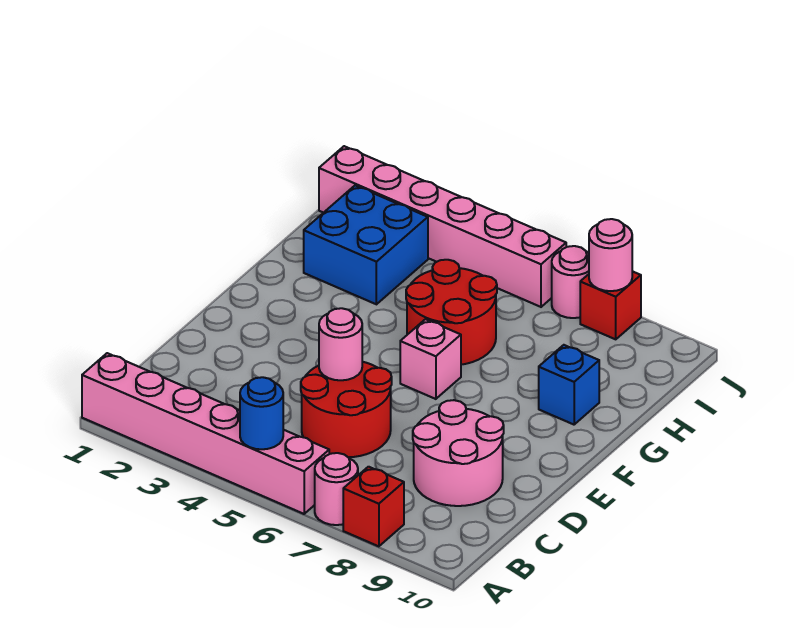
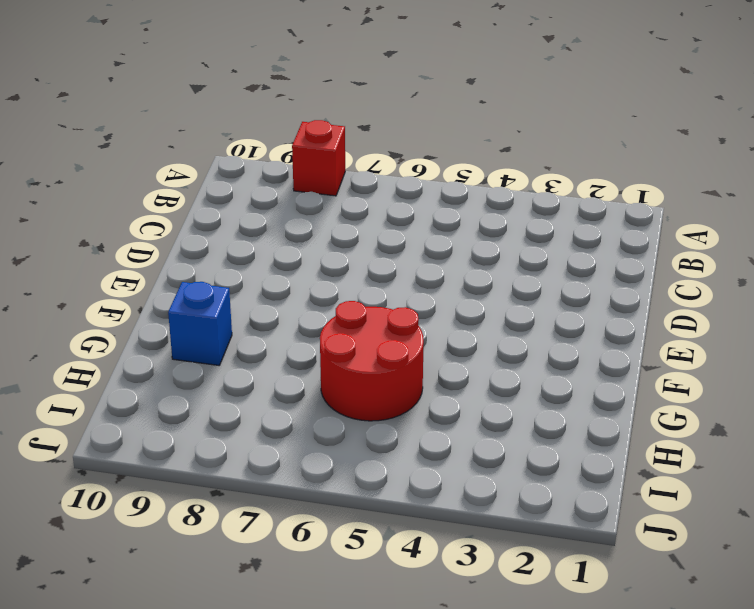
none -> pink 1x6 brick [82,353,329,514]
none -> pink 1x1 round brick [315,453,358,525]
none -> red 2x2 round brick [301,362,392,457]

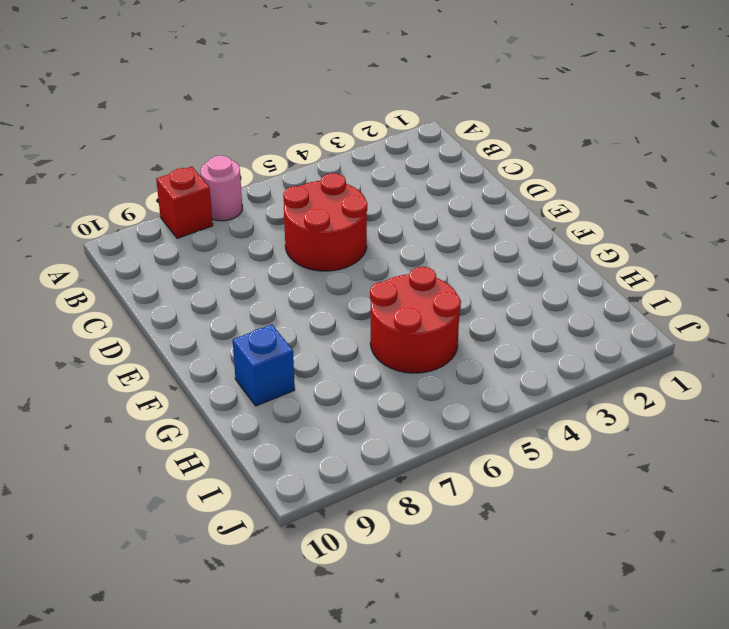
none -> pink 1x6 brick [82,353,329,514]
none -> pink 2x2 round brick [413,400,504,506]
none -> pink 1x1 brick [400,319,461,399]

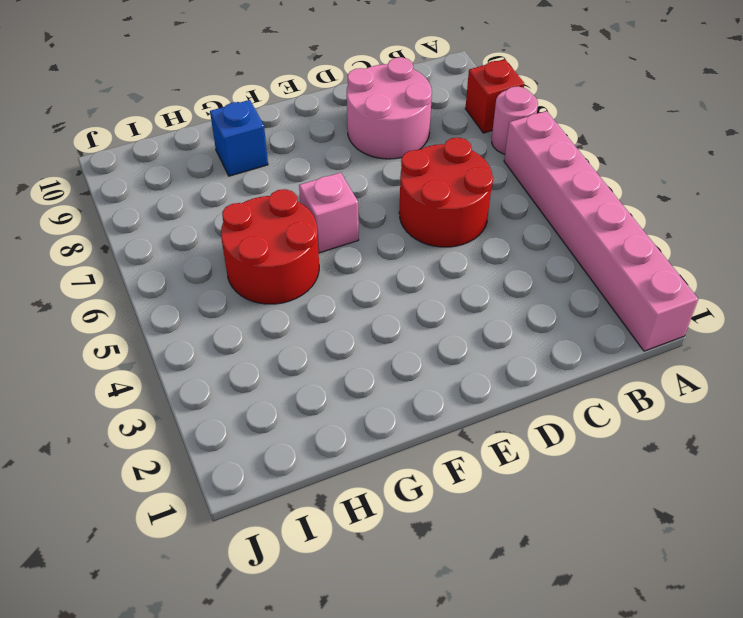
none -> blue 2x2 brick [304,185,428,304]
none -> pink 1x6 brick [319,146,566,307]
none -> pink 1x1 round brick [552,246,589,318]

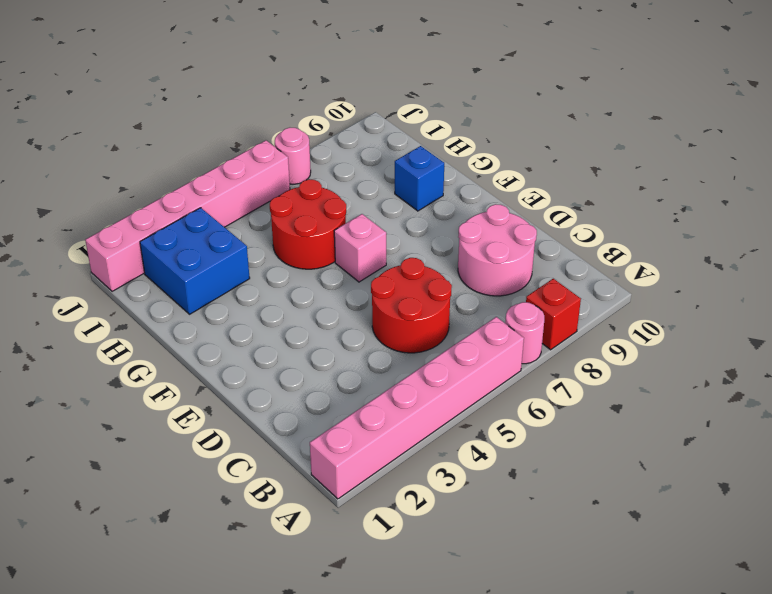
none -> red 1x1 brick [580,271,641,339]
none -> blue 1x1 round brick [240,377,283,449]
none -> pink 1x1 round brick [319,308,362,380]

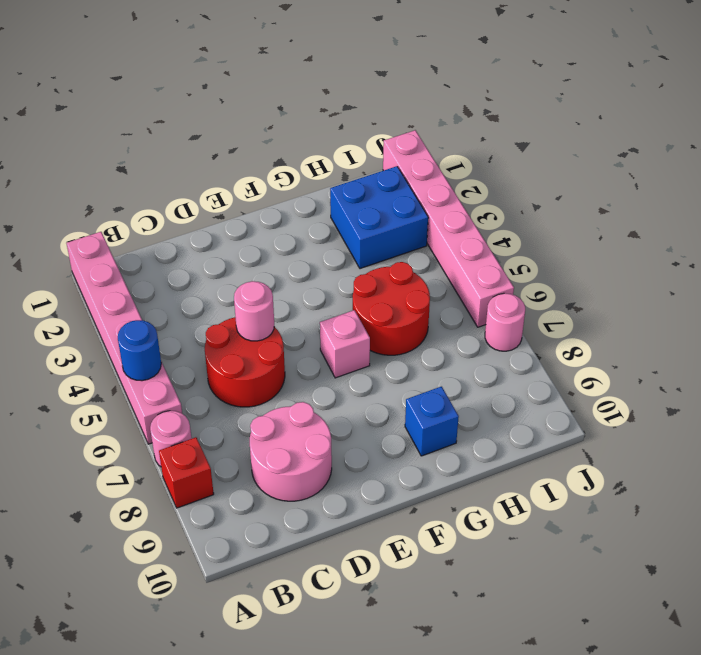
none -> red 1x1 brick [580,271,641,339]
none -> pink 1x1 round brick [589,219,632,291]

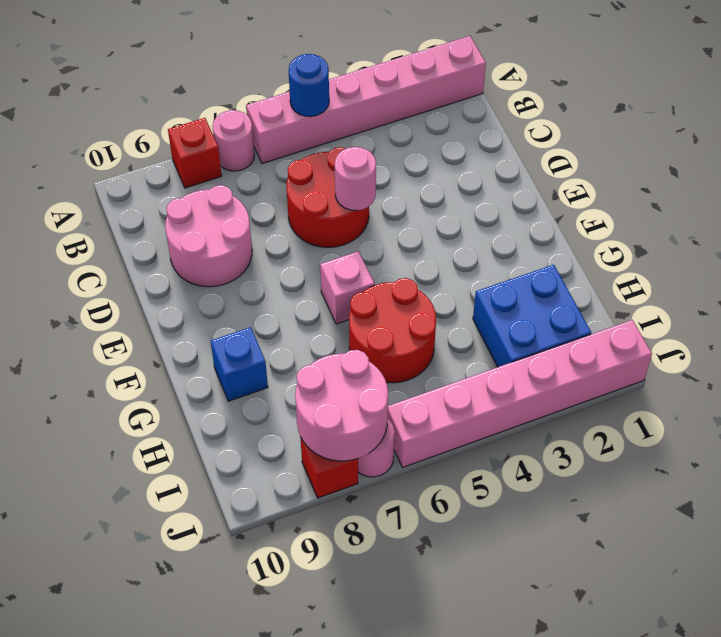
pink 2x2 round brick [295,350,388,461] -> pink 1x1 round brick [589,219,632,291]

